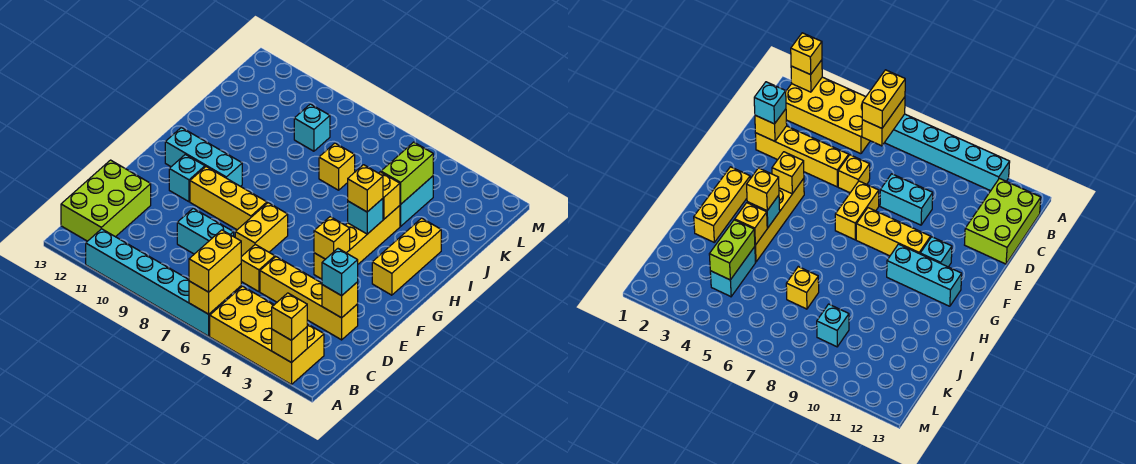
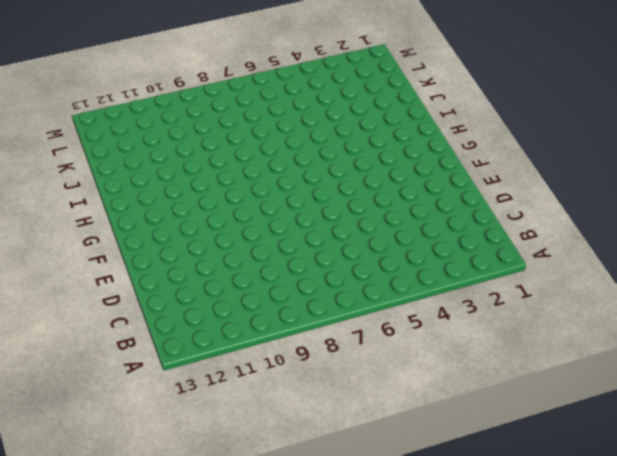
none -> yellow 2x4 brick [210,286,324,385]
none -> cyan 1x6 brick [86,229,225,336]
none -> lime 2x3 brick [61,160,151,241]

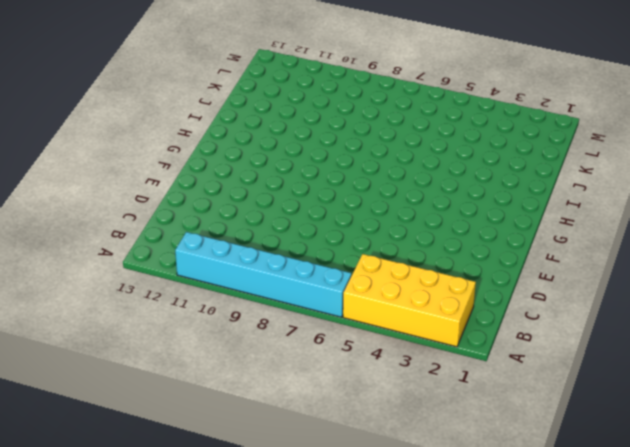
none -> lime 2x3 brick [61,160,151,241]
none -> yellow 1x4 brick [260,257,358,340]
none -> yellow 1x1 brick [241,244,275,292]

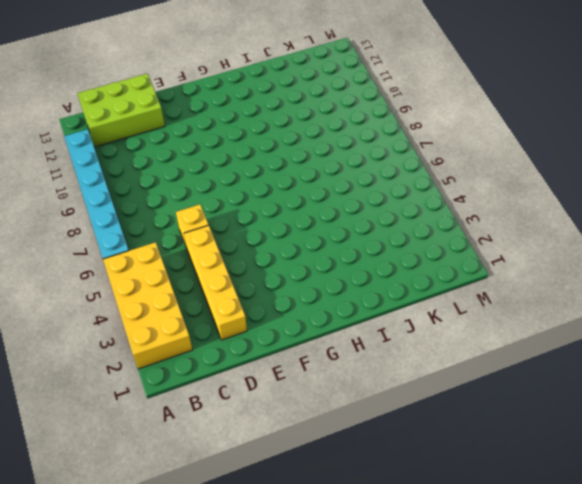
none -> cyan 1x2 brick [177,208,234,254]
none -> yellow 1x2 brick [235,203,288,257]
none -> yellow 1x4 brick [314,206,400,279]

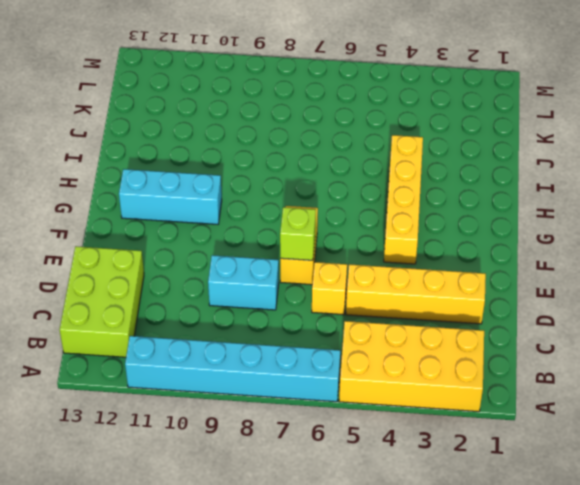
lime 1x1 brick [280,207,316,260] -> none
none -> yellow 1x3 brick [190,167,267,230]
none -> cyan 1x1 brick [169,154,205,202]
none -> yellow 1x3 brick [372,218,441,295]

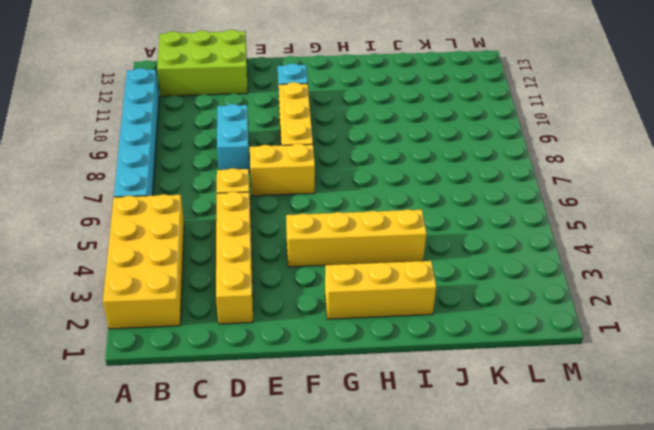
none -> cyan 1x3 brick [165,128,242,186]
none -> cyan 1x2 brick [400,176,433,226]
none -> yellow 1x1 brick [319,143,355,190]

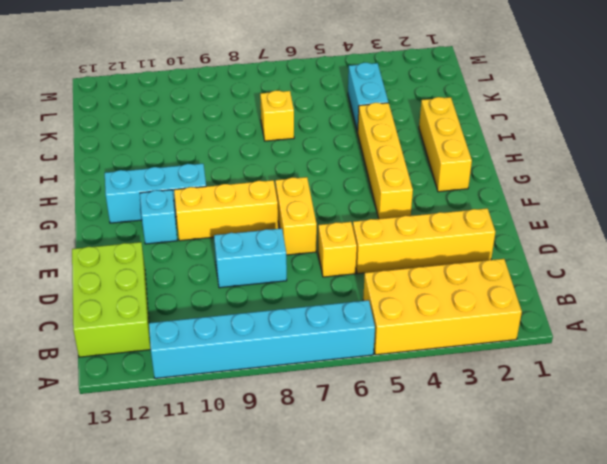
none -> cyan 1x1 brick [294,104,330,151]
none -> yellow 1x1 brick [272,327,307,363]
none -> yellow 1x2 brick [189,264,241,314]

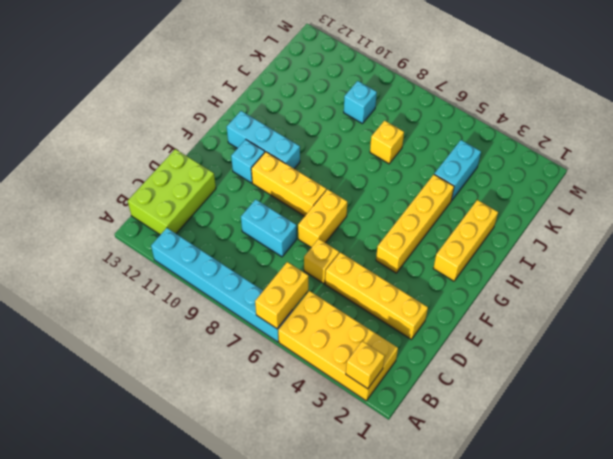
none -> yellow 1x1 brick [322,282,358,318]
none -> yellow 1x1 brick [314,217,350,259]
none -> cyan 1x1 brick [348,199,383,234]

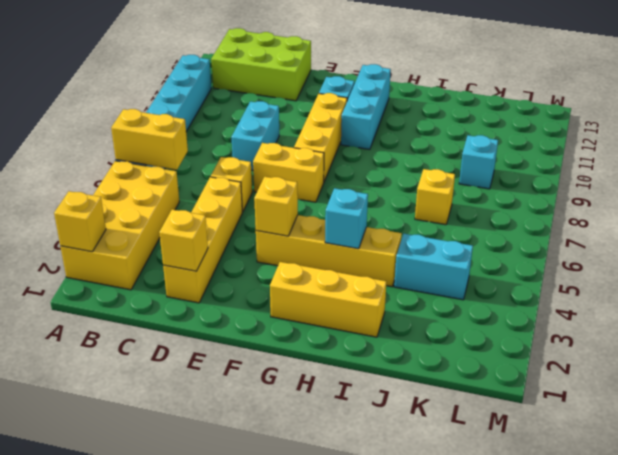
none -> yellow 1x1 brick [379,172,400,219]
none -> lime 1x2 brick [381,142,433,204]
none -> yellow 1x1 brick [272,293,307,340]

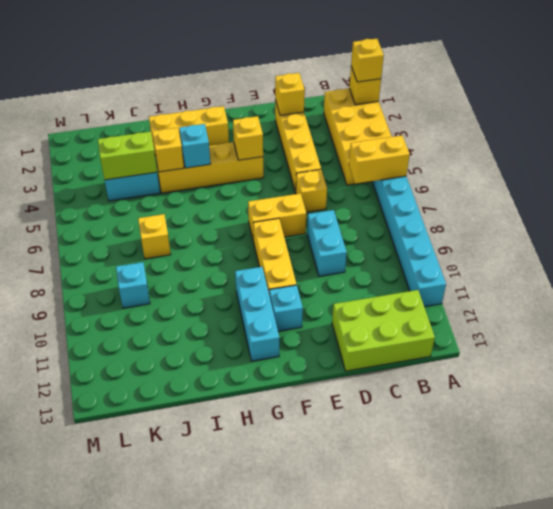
none -> yellow 1x2 brick [189,230,241,292]
none -> cyan 1x1 brick [322,249,358,296]
none -> yellow 1x1 brick [348,165,383,212]

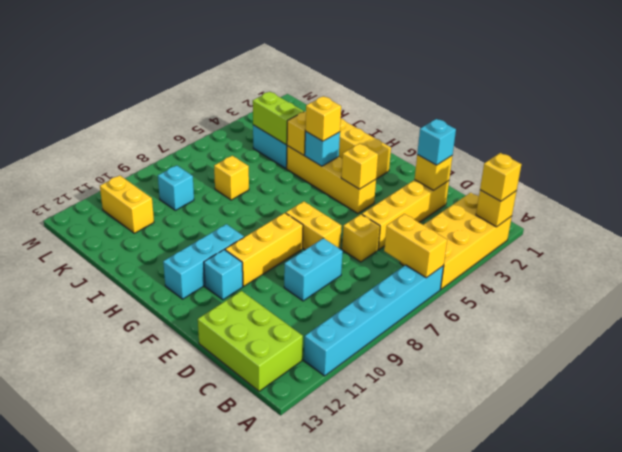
yellow 1x2 brick [100,175,154,233] -> yellow 1x2 brick moved to [189,230,241,292]

